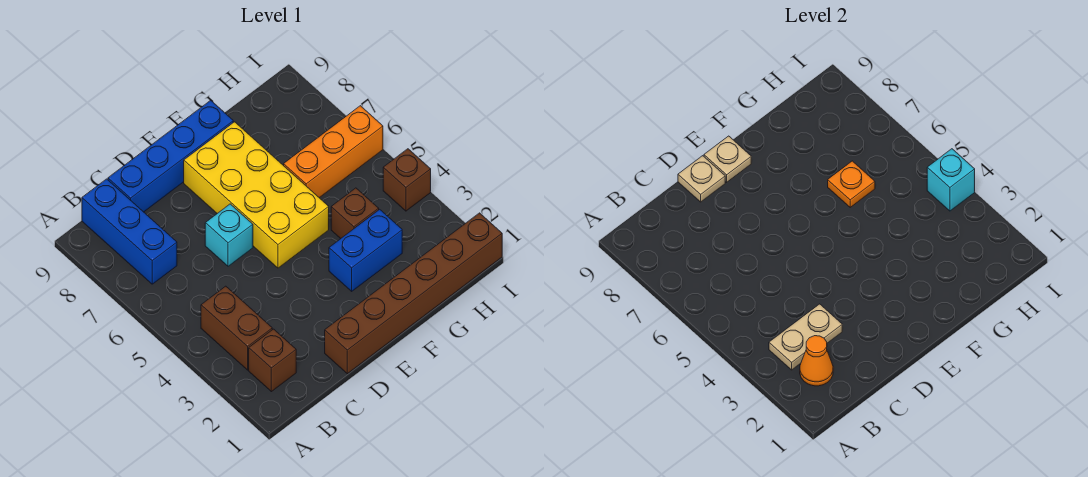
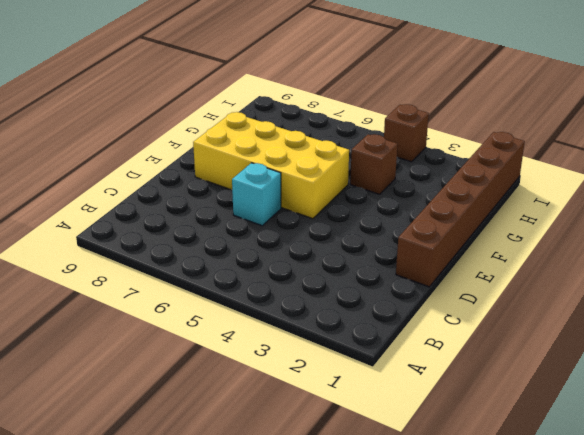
none -> brown 1x1 brick [249,329,296,392]
none -> brown 1x2 brick [201,286,272,370]
none -> blue 1x3 brick [82,179,177,284]

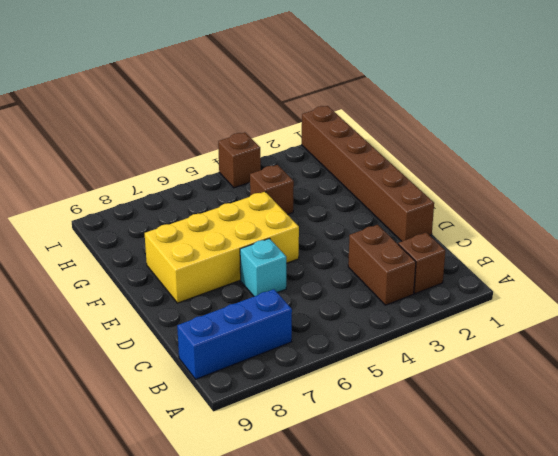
brown 1x2 brick [348,225,416,305] -> brown 1x2 brick turned to [201,286,272,370]
none -> blue 1x4 brick [108,100,233,212]
none -> blue 1x2 brick [329,209,402,291]
none -> orange 1x3 brick [284,106,383,198]

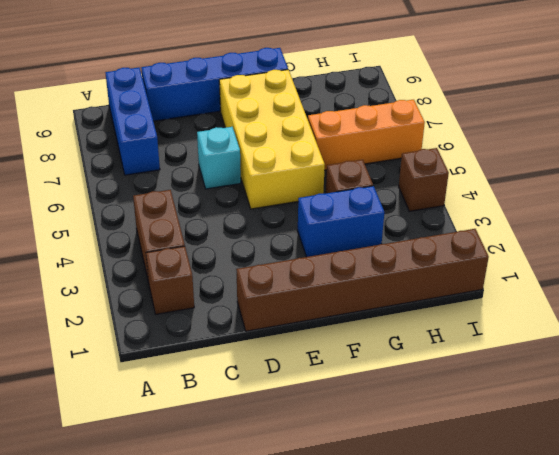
none -> orange 1x1 cone [800,336,833,386]
none -> tan 1x2 plate [769,304,842,370]
none -> tan 1x1 plate [678,156,725,202]

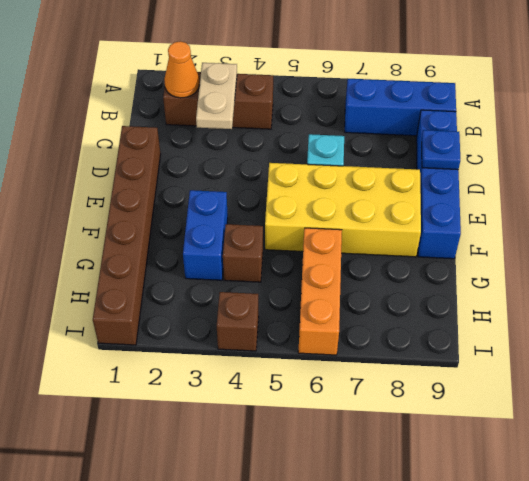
blue 1x1 plate [422,130,460,170] -> tan 1x1 plate [678,156,725,202]
none -> tan 1x1 plate [704,136,751,182]
none -> orange 1x1 plate [828,161,875,207]
none -> cyan 1x1 brick [927,149,975,211]

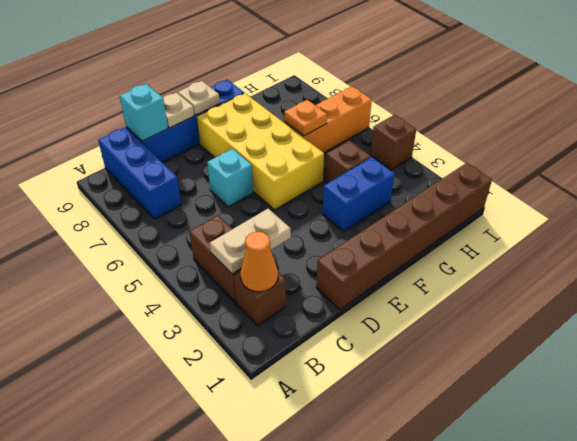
cyan 1x1 brick [120,84,168,141] -> cyan 1x1 brick moved to [927,149,975,211]

